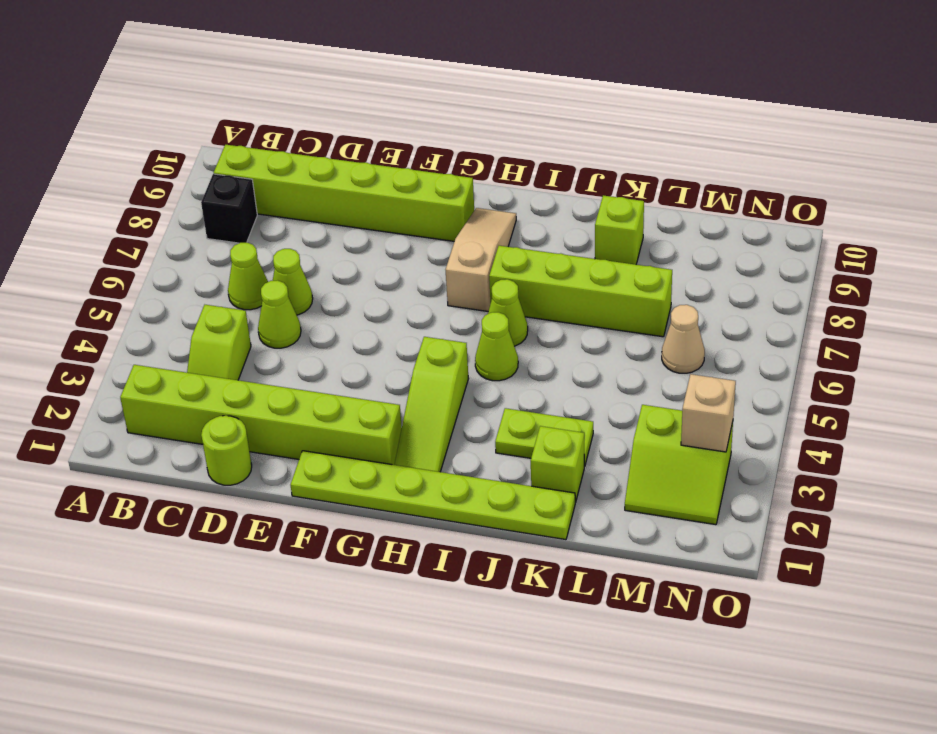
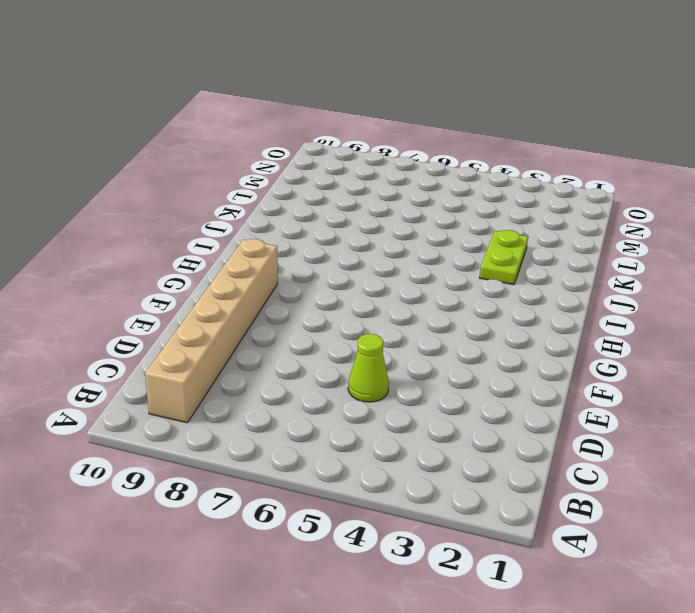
tan 1x6 brick [145,239,278,423] -> lime 1x6 brick [214,145,474,241]
none -> lime 1x6 brick [120,365,402,465]
none -> black 1x1 brick [201,174,257,243]
none -> lime 1x2 slope [187,305,251,380]

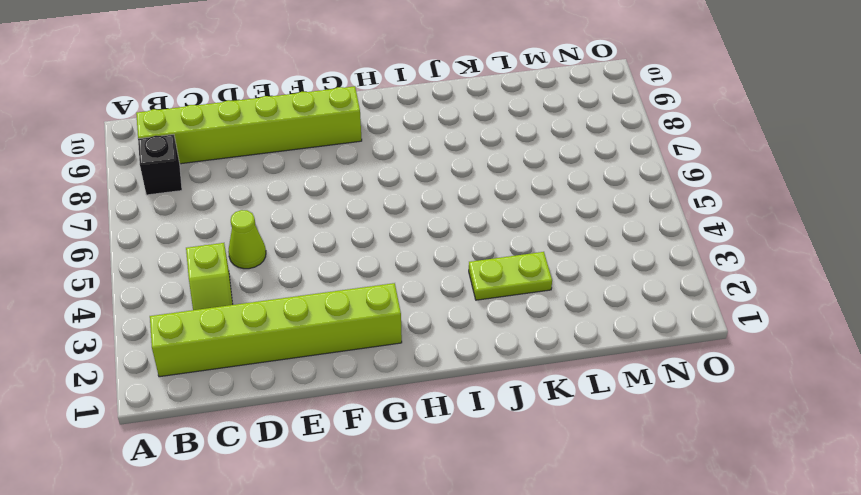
none -> lime 1x1 cone [228,243,268,310]
none -> lime 1x1 round brick [201,416,252,485]
none -> lime 1x1 cone [273,249,313,315]

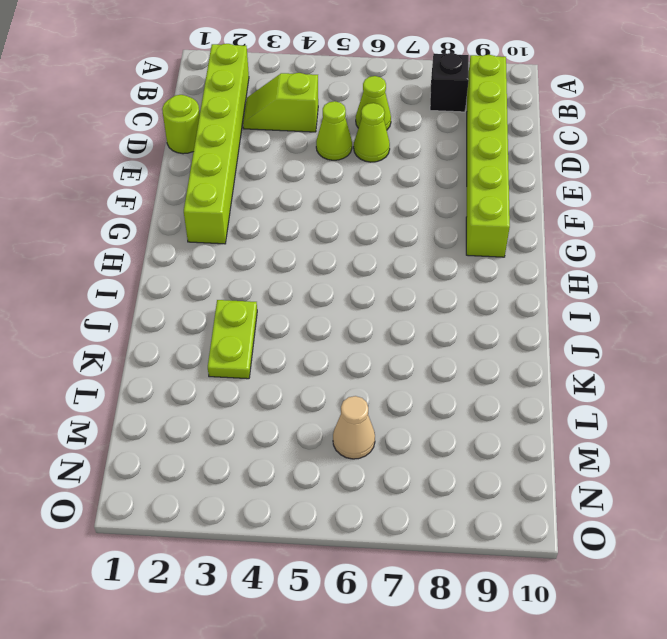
none -> lime 1x6 plate [291,451,575,540]
none -> lime 1x3 slope [395,337,469,472]
none -> tan 1x3 slope [446,208,516,312]

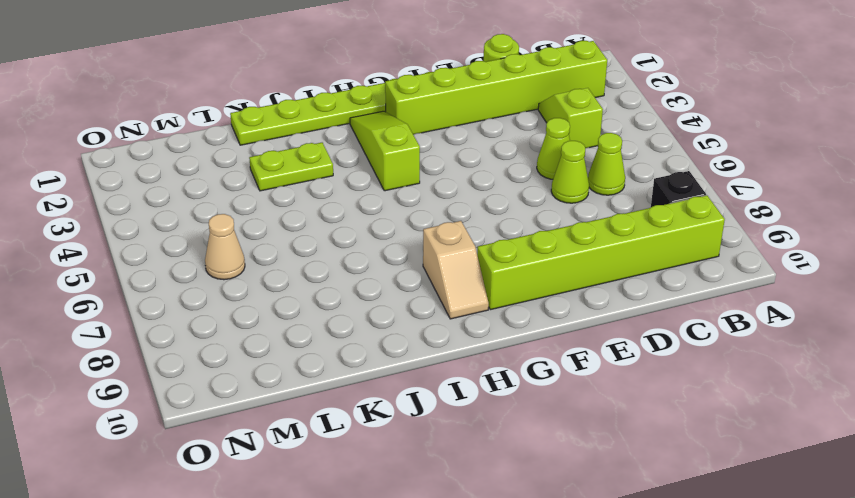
tan 1x2 slope [423,221,489,319] -> tan 1x3 slope [446,208,516,312]
none -> lime 1x1 cone [475,312,518,381]
none -> lime 1x1 cone [488,279,528,346]
none -> lime 1x4 brick [489,246,672,337]

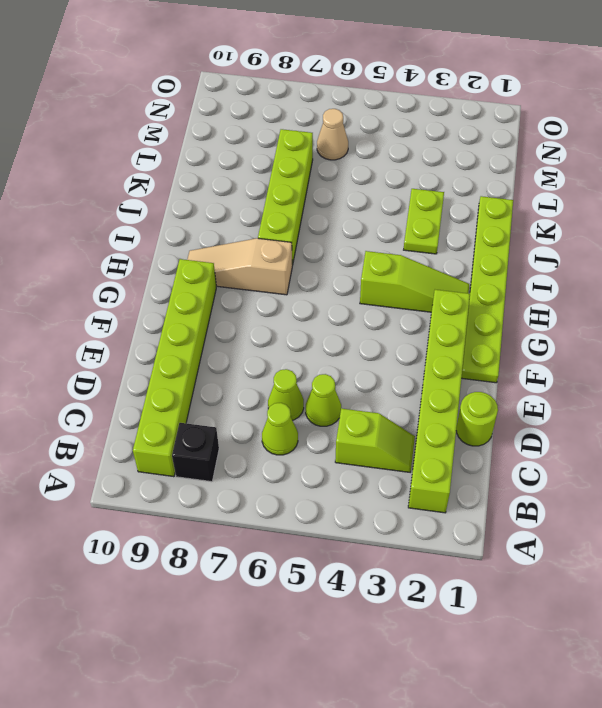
none -> lime 1x1 cone [475,312,518,381]
none -> lime 1x1 cone [488,279,528,346]
none -> lime 1x1 brick [531,426,584,502]

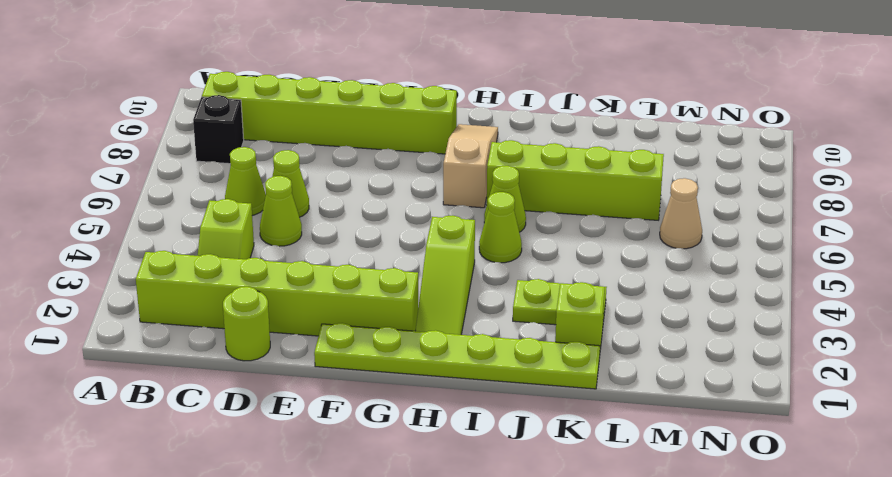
none -> lime 1x1 brick [595,195,644,265]
none -> lime 2x2 slope [625,405,733,525]
none -> tan 1x1 brick [681,374,736,452]

